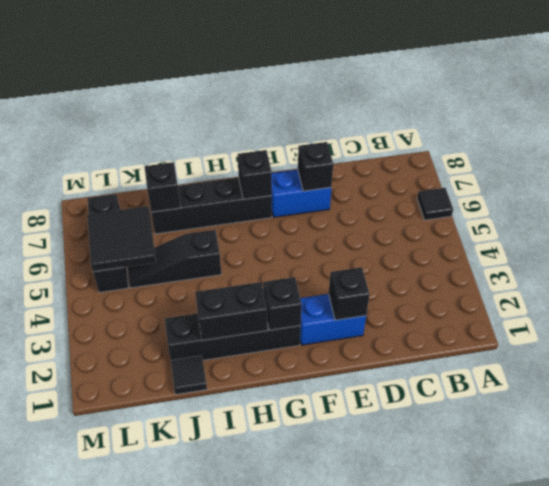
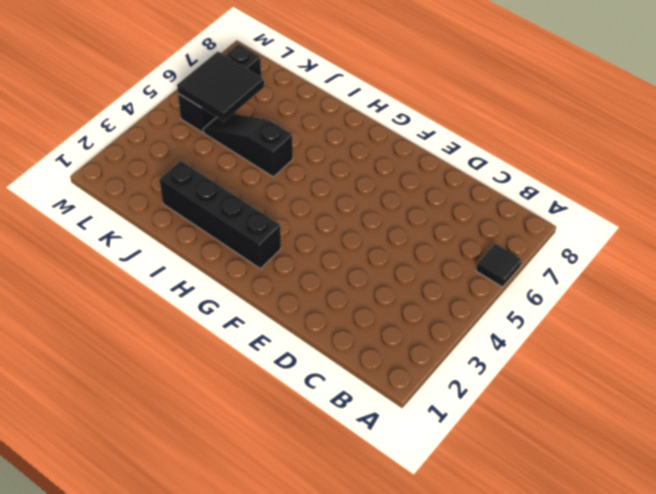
none -> blue 1x2 brick [300,294,366,345]
none -> blue 1x2 brick [272,170,331,217]
none -> black 1x4 brick [151,178,272,234]

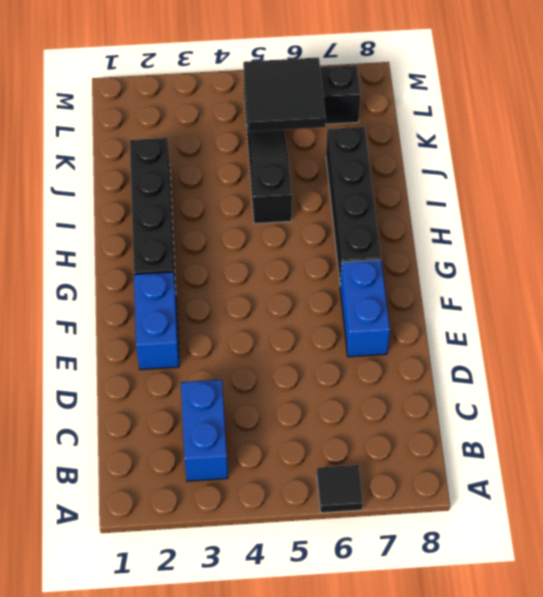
blue 1x2 brick [181,380,228,481] -> none
none -> black 1x1 tile [171,356,207,395]
none -> black 1x1 brick [329,267,370,320]
none -> black 1x1 brick [298,142,333,191]

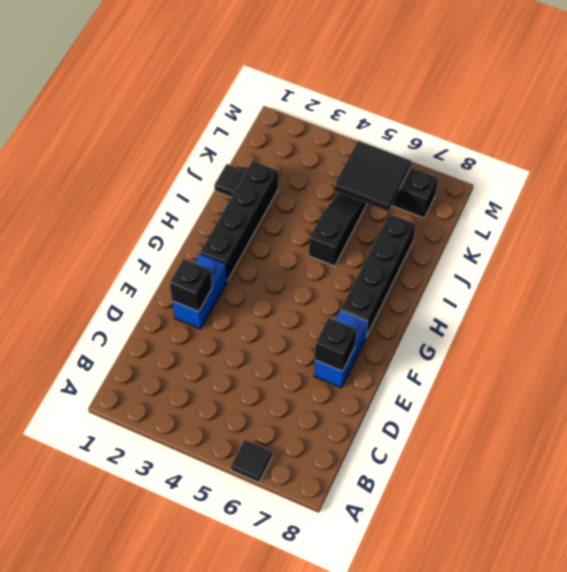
none -> black 1x1 brick [263,277,302,330]
none -> black 1x1 brick [238,150,272,199]
none -> black 1x2 brick [195,282,267,341]

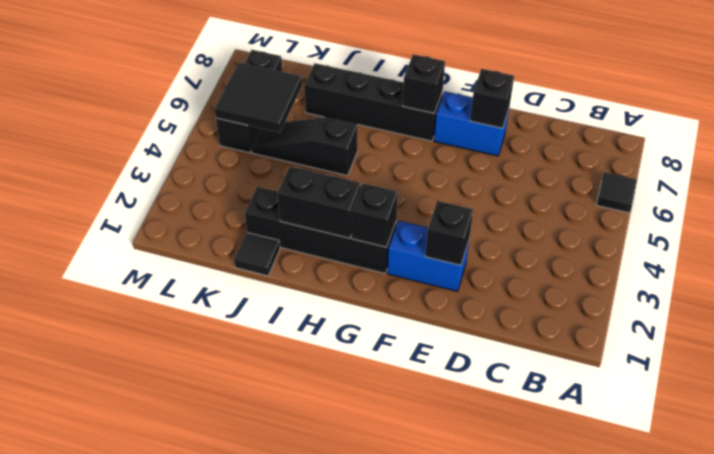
none -> black 1x1 brick [144,162,181,212]

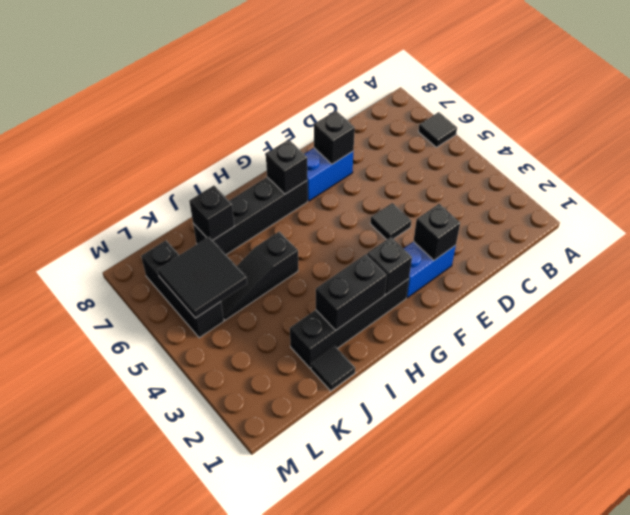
black 1x1 tile [370,203,411,239] -> none

